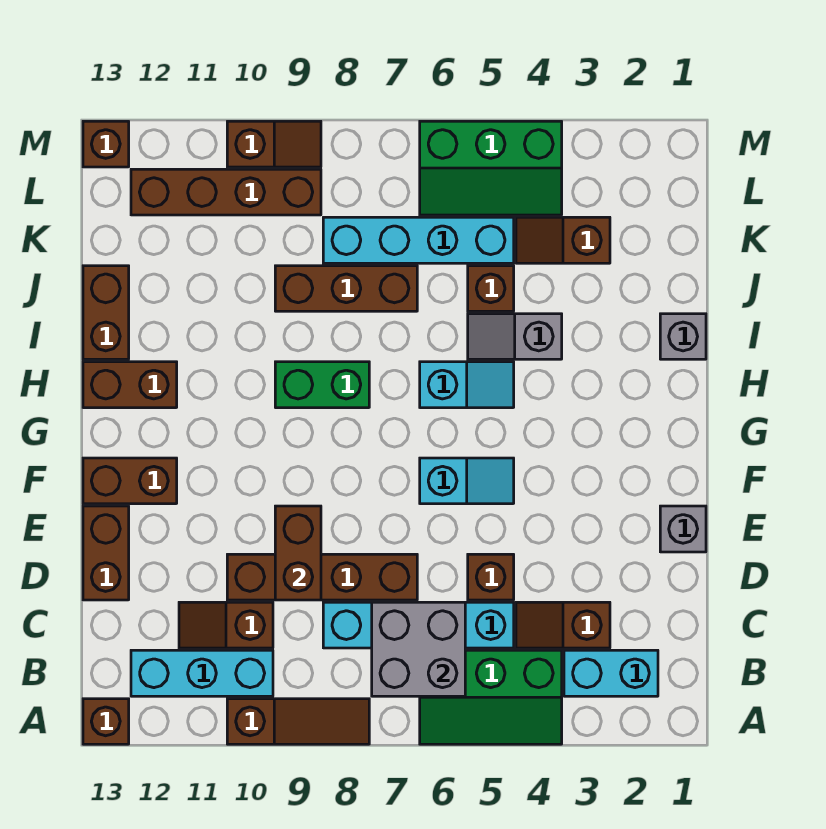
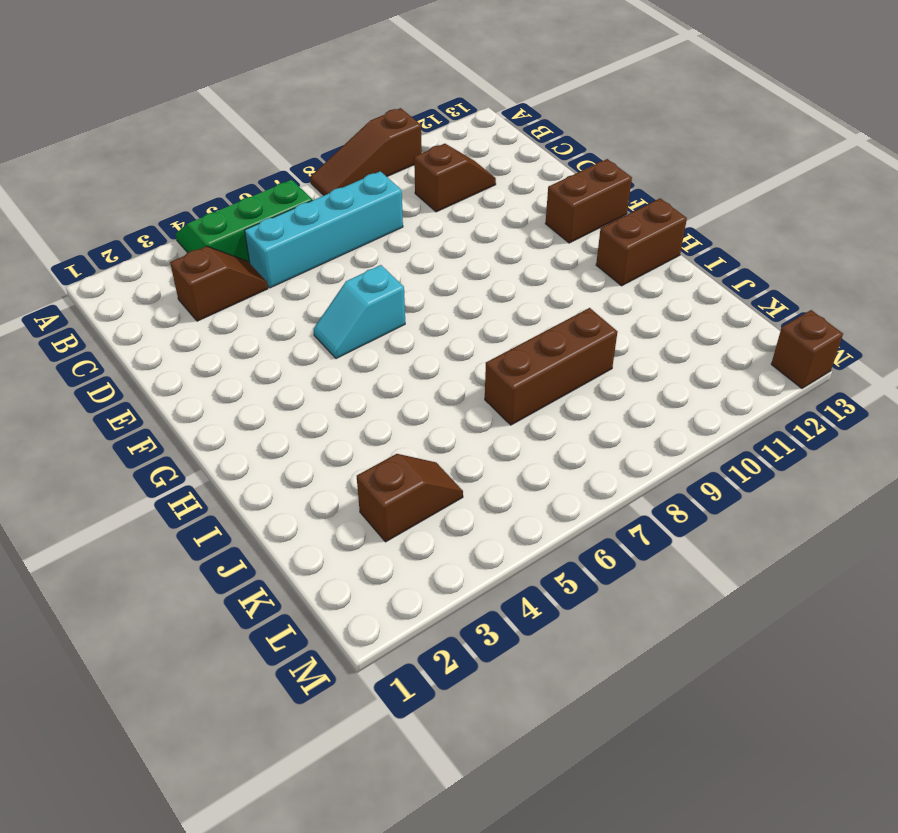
none -> brown 1x1 brick [83,699,129,744]
none -> cyan 1x2 brick [564,650,658,696]
none -> cyan 1x3 brick [131,650,273,696]
none -> brown 1x1 brick [468,554,514,600]

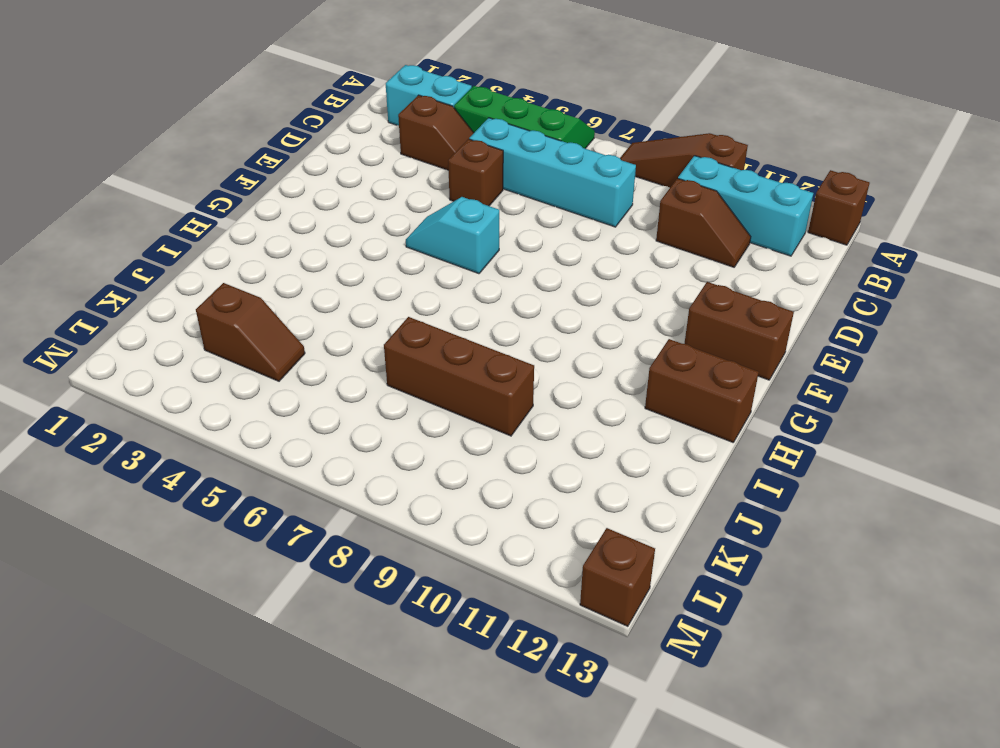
none -> brown 1x4 brick [227,554,417,600]
none -> brown 1x2 brick [83,506,129,600]
none -> grey 1x1 brick [660,506,706,552]
none -> cyan 1x2 slope [420,362,514,408]

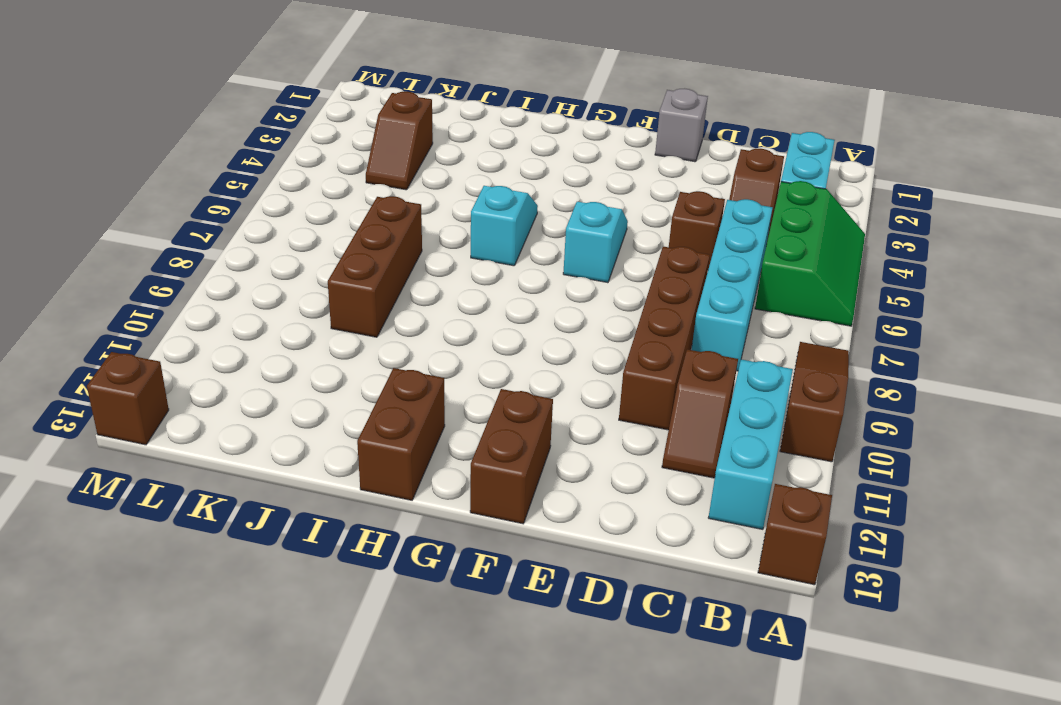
none -> brown 1x2 brick [83,506,129,600]
none -> green 1x2 brick [275,362,369,408]
none -> grey 1x1 brick [660,314,706,359]
none -> grey 1x2 slope [468,314,562,359]

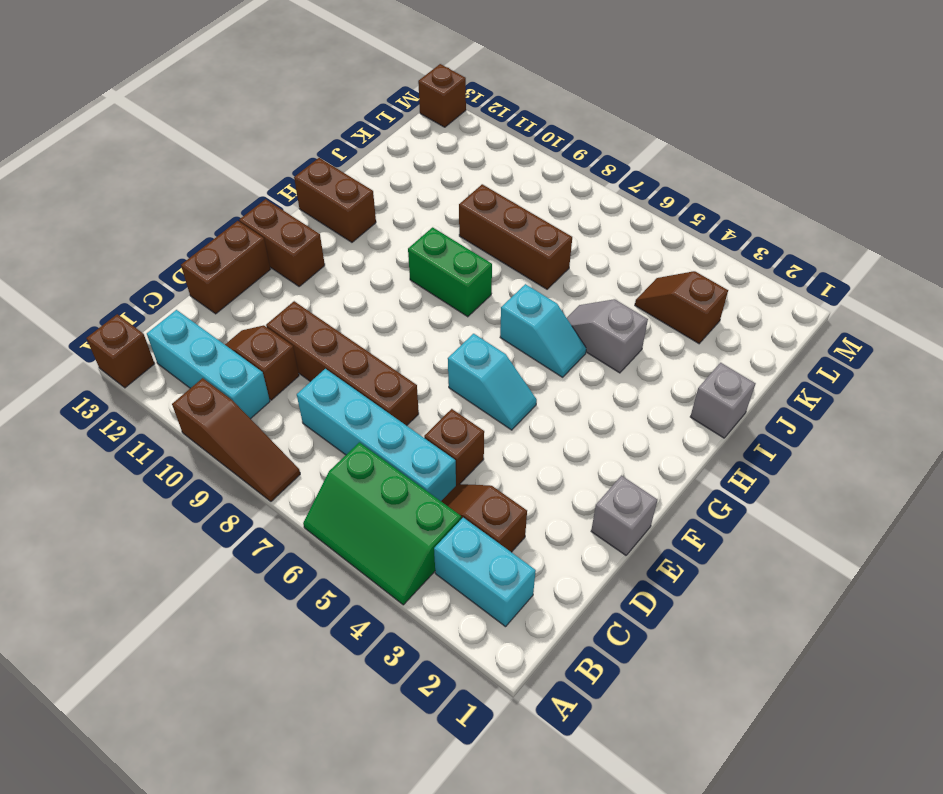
none -> brown 1x2 brick [83,266,129,359]
none -> brown 1x1 brick [468,266,514,311]
none -> cyan 1x4 brick [323,217,514,263]
none -> green 2x3 slope [420,121,562,215]

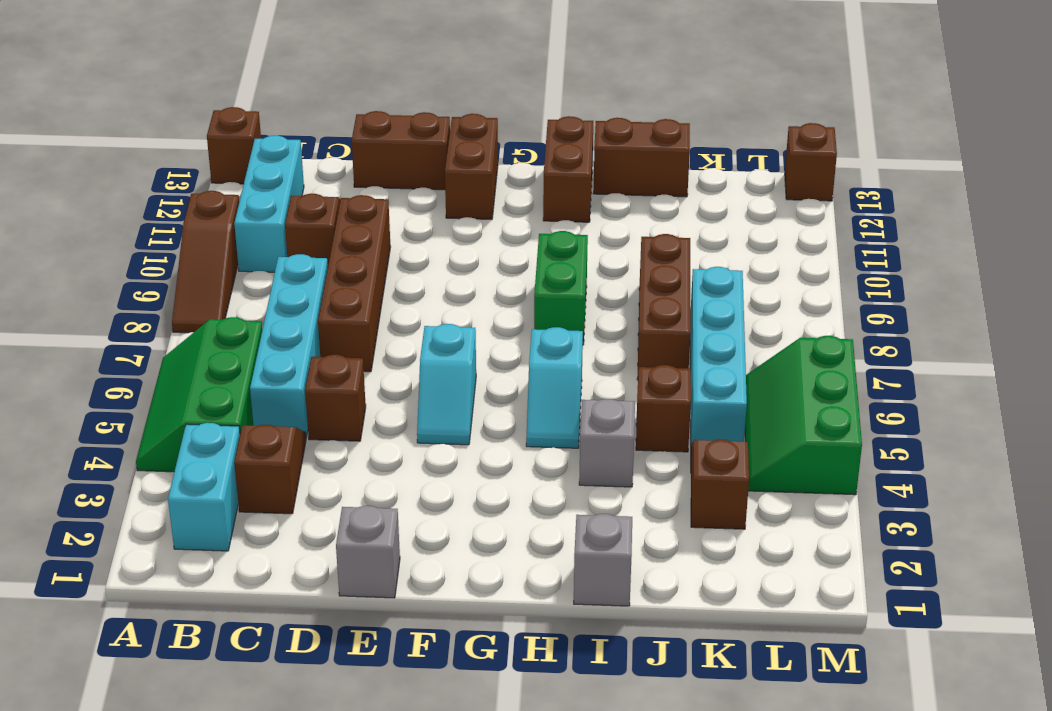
none -> brown 1x4 brick [131,169,321,215]
none -> brown 1x2 slope [227,121,321,167]
none -> grey 2x2 brick [372,602,465,696]
none -> brown 1x2 brick [275,506,321,600]

